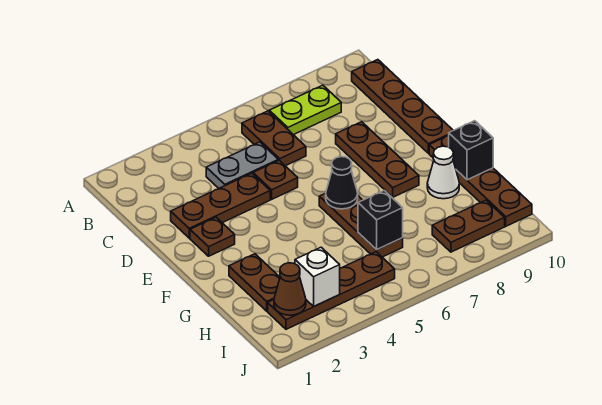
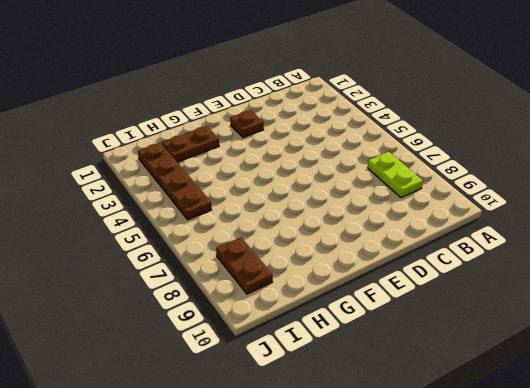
none -> brown 1x2 plate [242,111,306,166]
none -> brown 1x4 plate [352,60,453,153]
none -> grey 1x2 plate [206,142,278,188]

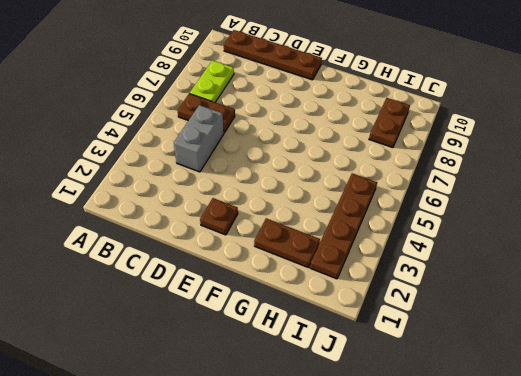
grey 1x2 brick [174,105,224,172] -> grey 1x2 plate [206,142,278,188]
none -> brown 1x3 plate [171,173,270,238]
none -> brown 1x1 plate [253,160,298,199]
none -> brown 1x3 plate [336,122,419,197]

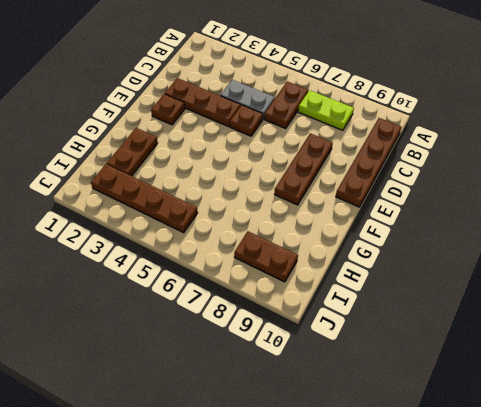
none -> brown 1x3 plate [319,193,403,257]
none -> brown 1x4 plate [429,136,532,226]
none -> white 1x1 cone [427,146,459,199]

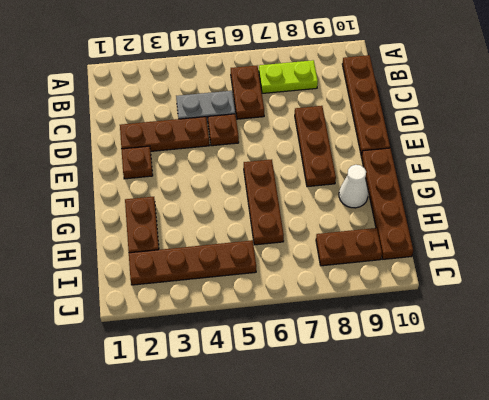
none -> black 1x1 cone [326,157,358,209]
none -> black 1x1 brick [449,121,493,180]
none -> black 1x1 brick [358,191,403,250]

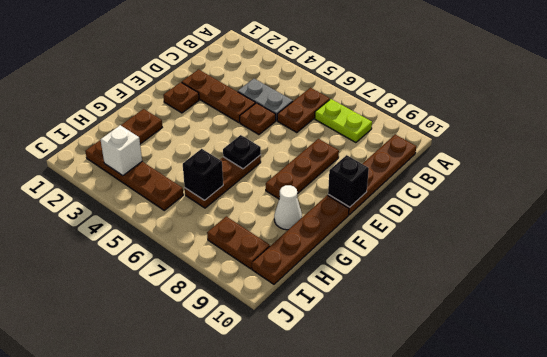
black 1x1 brick [328,155,369,207] -> black 1x1 brick moved to [449,121,493,180]
black 1x1 plate [223,135,261,169] -> black 1x1 cone [326,157,358,209]
none -> brown 1x1 cone [274,263,306,315]

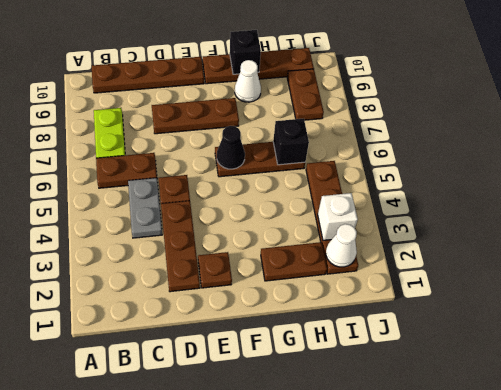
white 1x1 cone [326,224,357,267] -> brown 1x1 cone [274,263,306,315]

